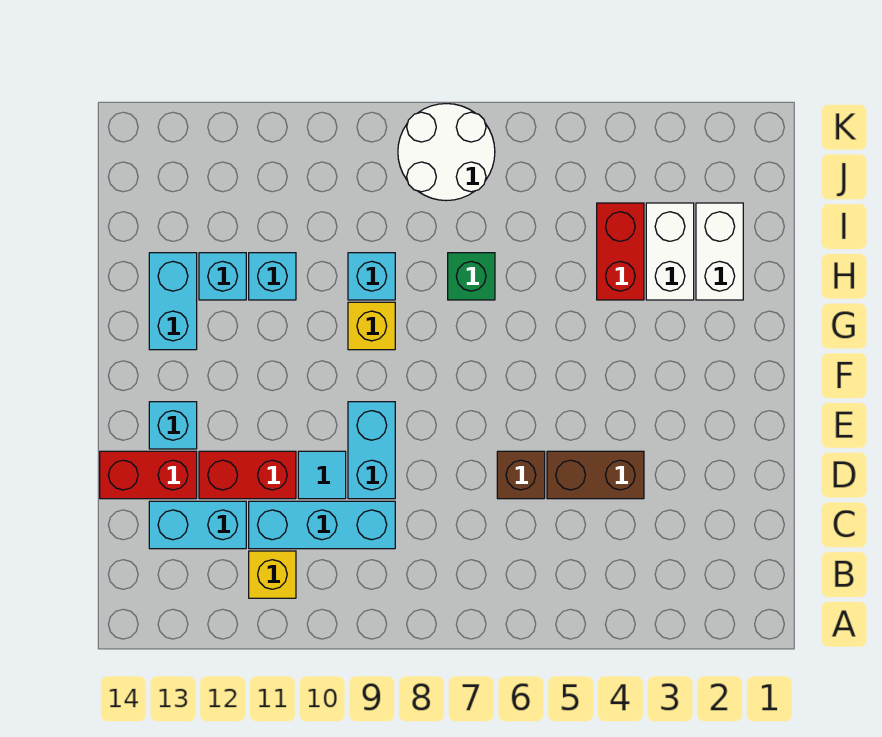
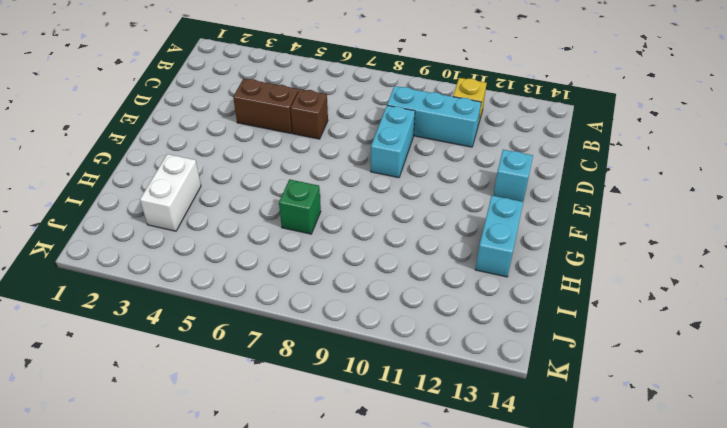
none -> cyan 1x2 brick [149,501,246,549]
none -> cyan 1x1 tile [298,451,346,499]
none -> red 1x2 brick [199,451,296,499]

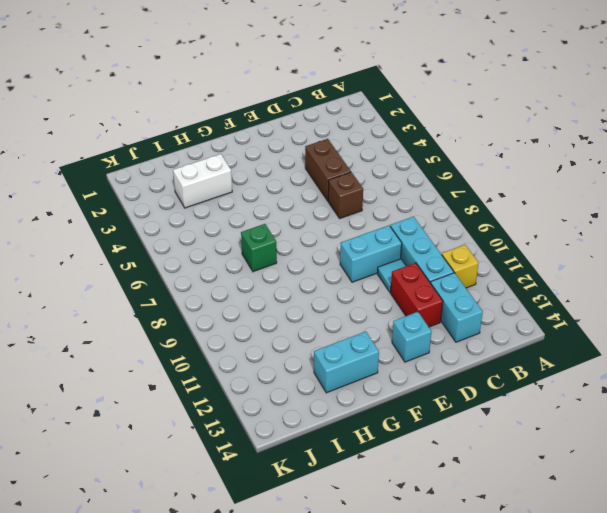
none -> red 1x2 brick [100,451,197,499]
none -> yellow 1x1 brick [348,302,395,350]
none -> white 1x2 brick [696,203,743,300]

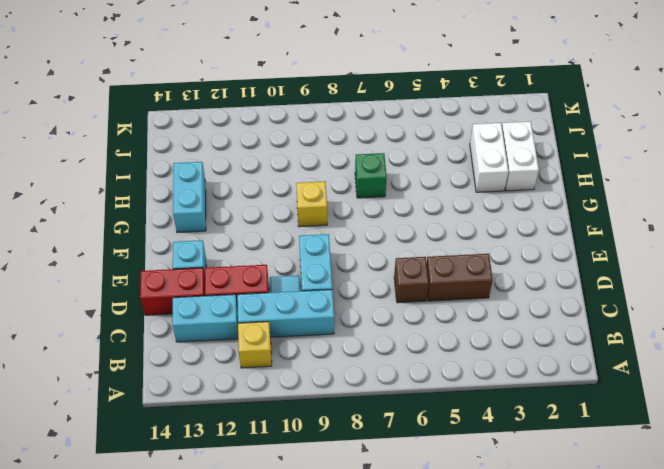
none -> red 1x2 brick [597,203,644,300]
none -> cyan 1x1 brick [348,253,395,300]
none -> cyan 1x1 brick [249,253,296,300]

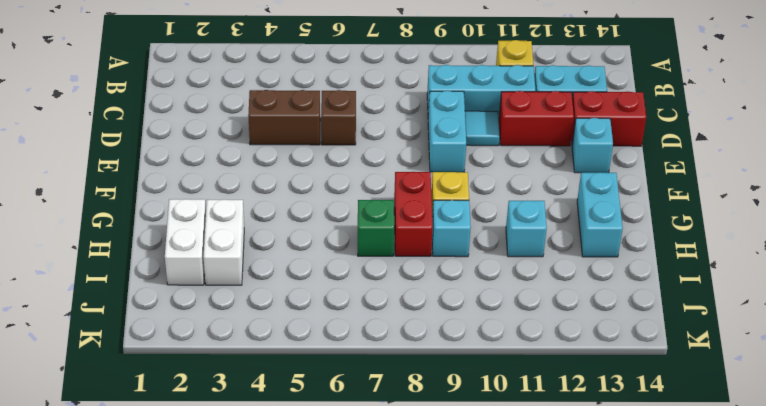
red 1x2 brick [394,172,432,256] -> red 1x2 brick moved to [597,203,644,300]
none -> cyan 1x1 brick [199,253,246,300]
none -> white 2x2 round brick [398,104,495,201]

